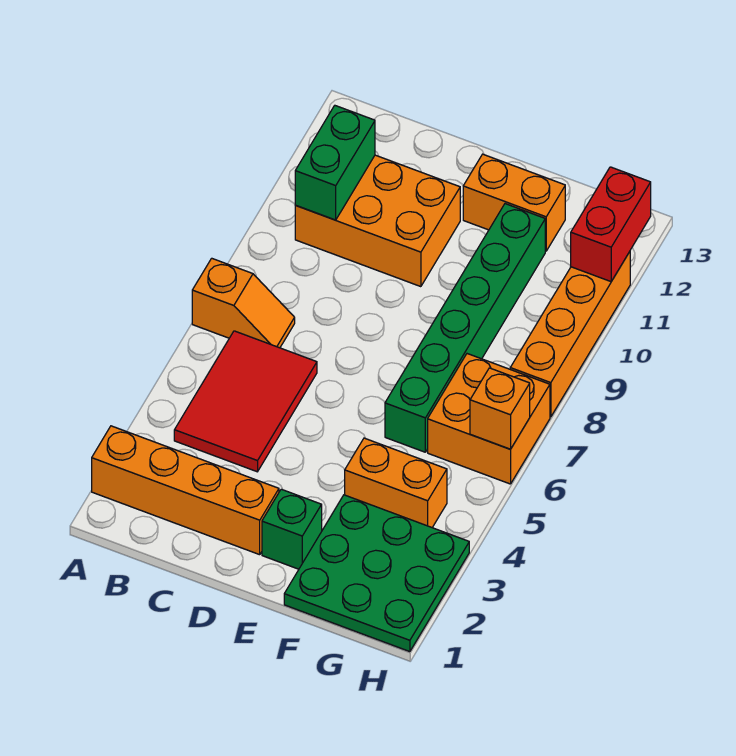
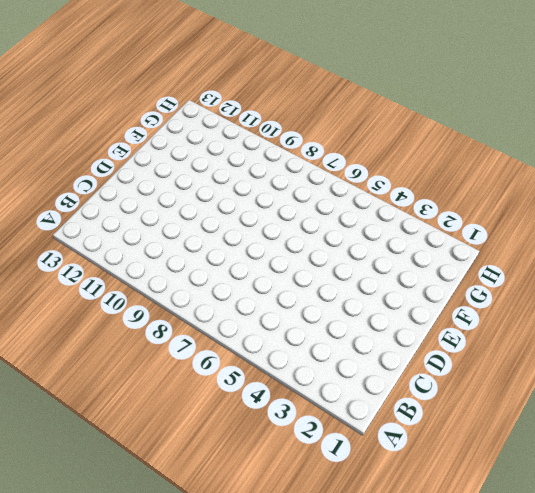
none -> orange 1x4 brick [92,426,279,555]
none -> orange 1x2 slope [192,258,295,348]
none -> red 2x3 tile [174,331,317,472]

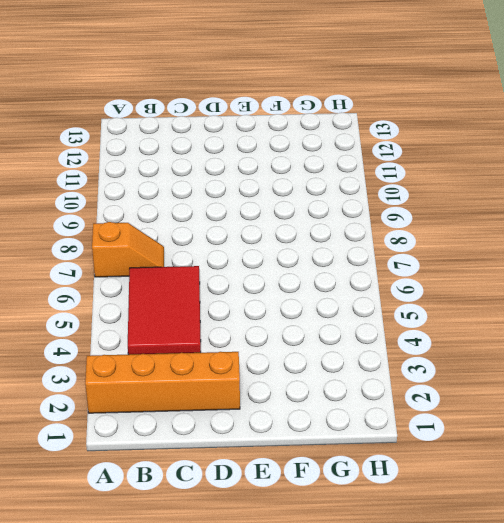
none -> orange 2x3 brick [295,155,460,287]
none -> green 1x1 brick [262,489,322,569]
none -> orange 1x2 brick [463,154,565,251]

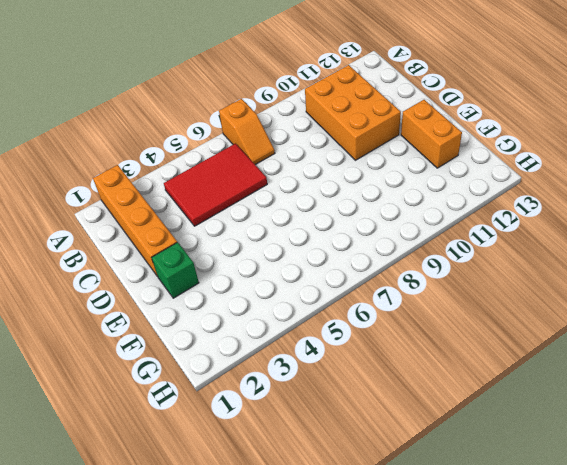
none -> green 3x3 plate [284,495,469,652]
none -> orange 1x2 brick [345,438,447,527]
none -> green 1x6 brick [385,204,545,452]

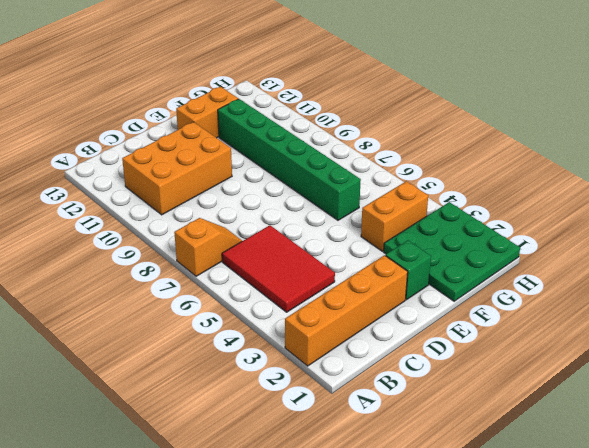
none -> orange 2x2 brick [428,354,550,484]
none -> orange 1x4 brick [510,252,630,417]
none -> green 1x2 brick [295,106,375,220]

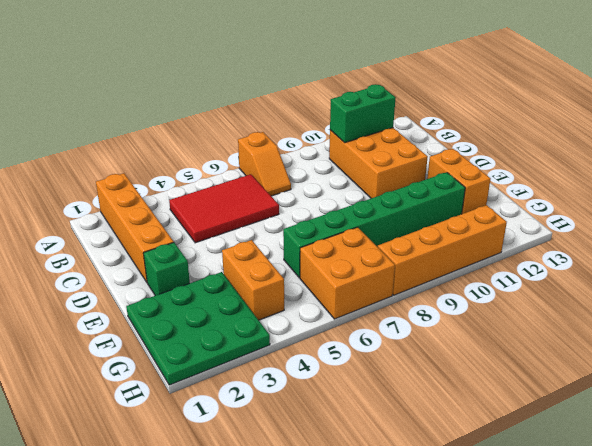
none -> orange 1x1 brick [470,368,530,449]
none -> red 1x2 brick [571,167,651,282]

